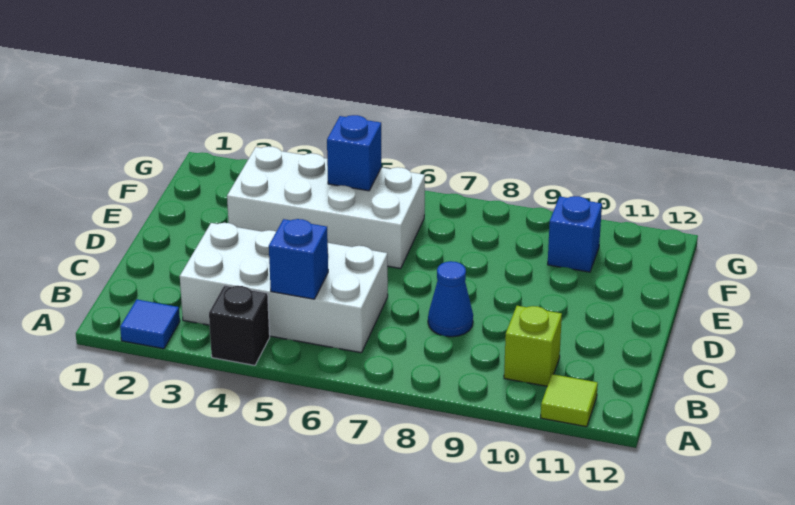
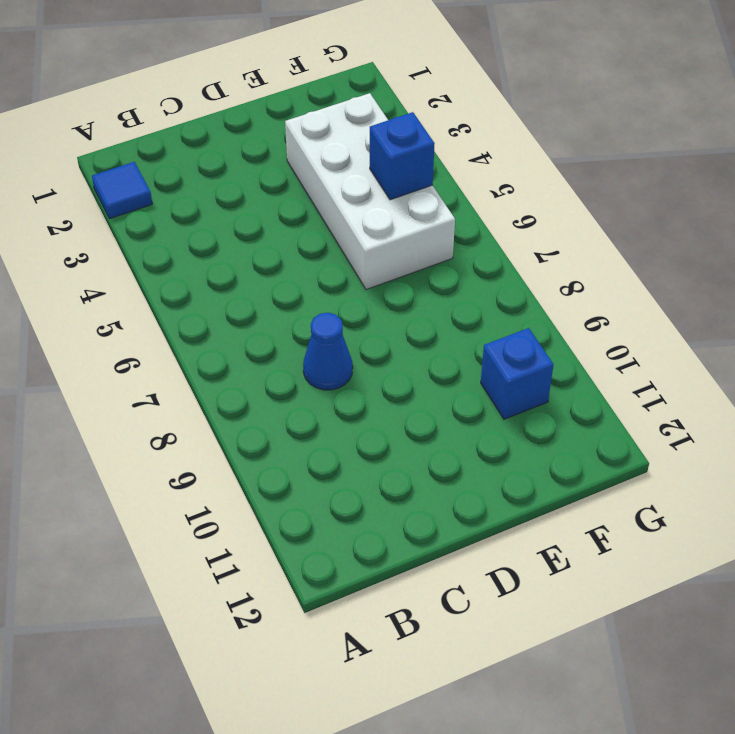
none -> black 1x1 brick [209,285,270,365]
none -> lime 1x1 tile [541,374,598,427]

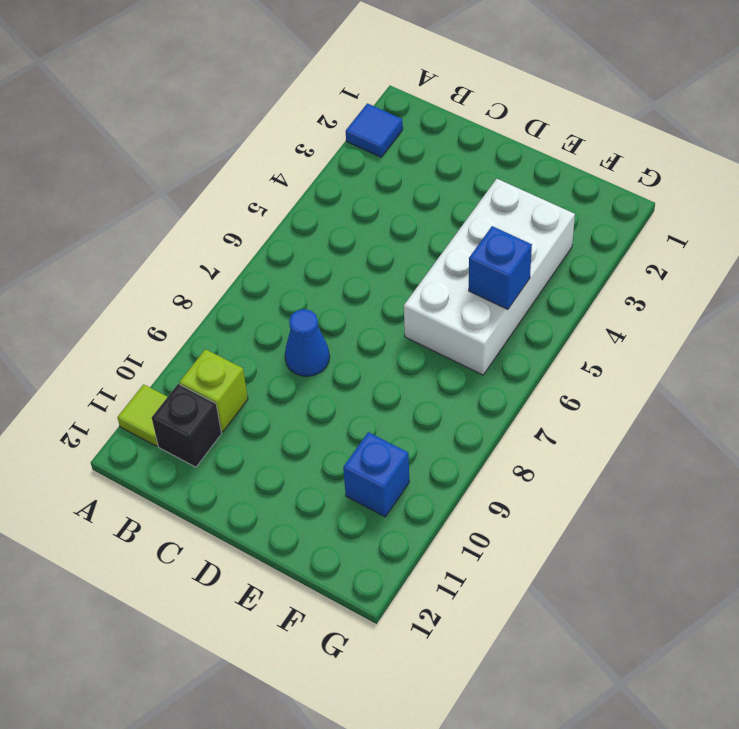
black 1x1 brick [152,384,222,467] -> black 1x1 brick moved to [209,285,270,365]
none -> white 2x4 brick [180,223,388,353]
none -> blue 1x1 brick [269,219,328,299]

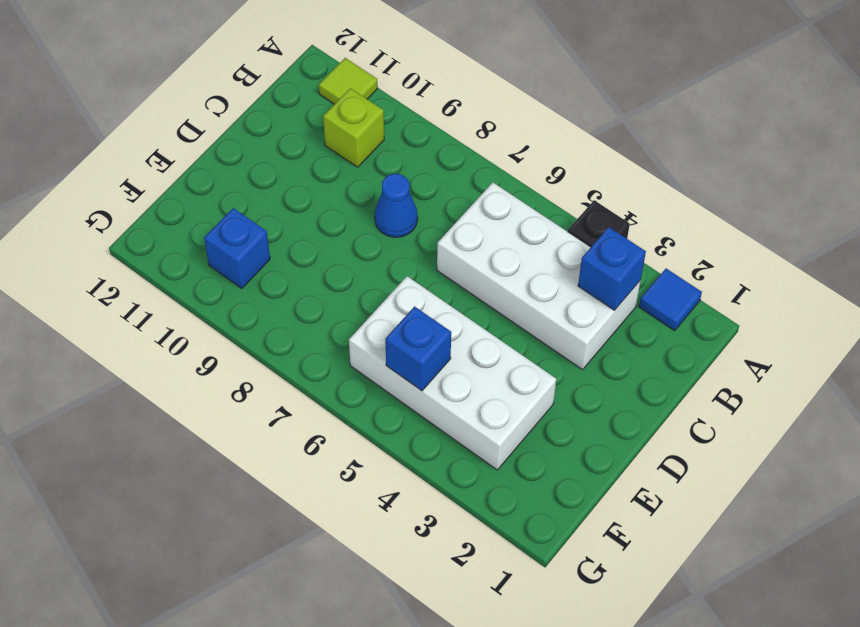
blue 1x1 brick [578,227,646,311] -> blue 1x1 brick moved to [269,219,328,299]

